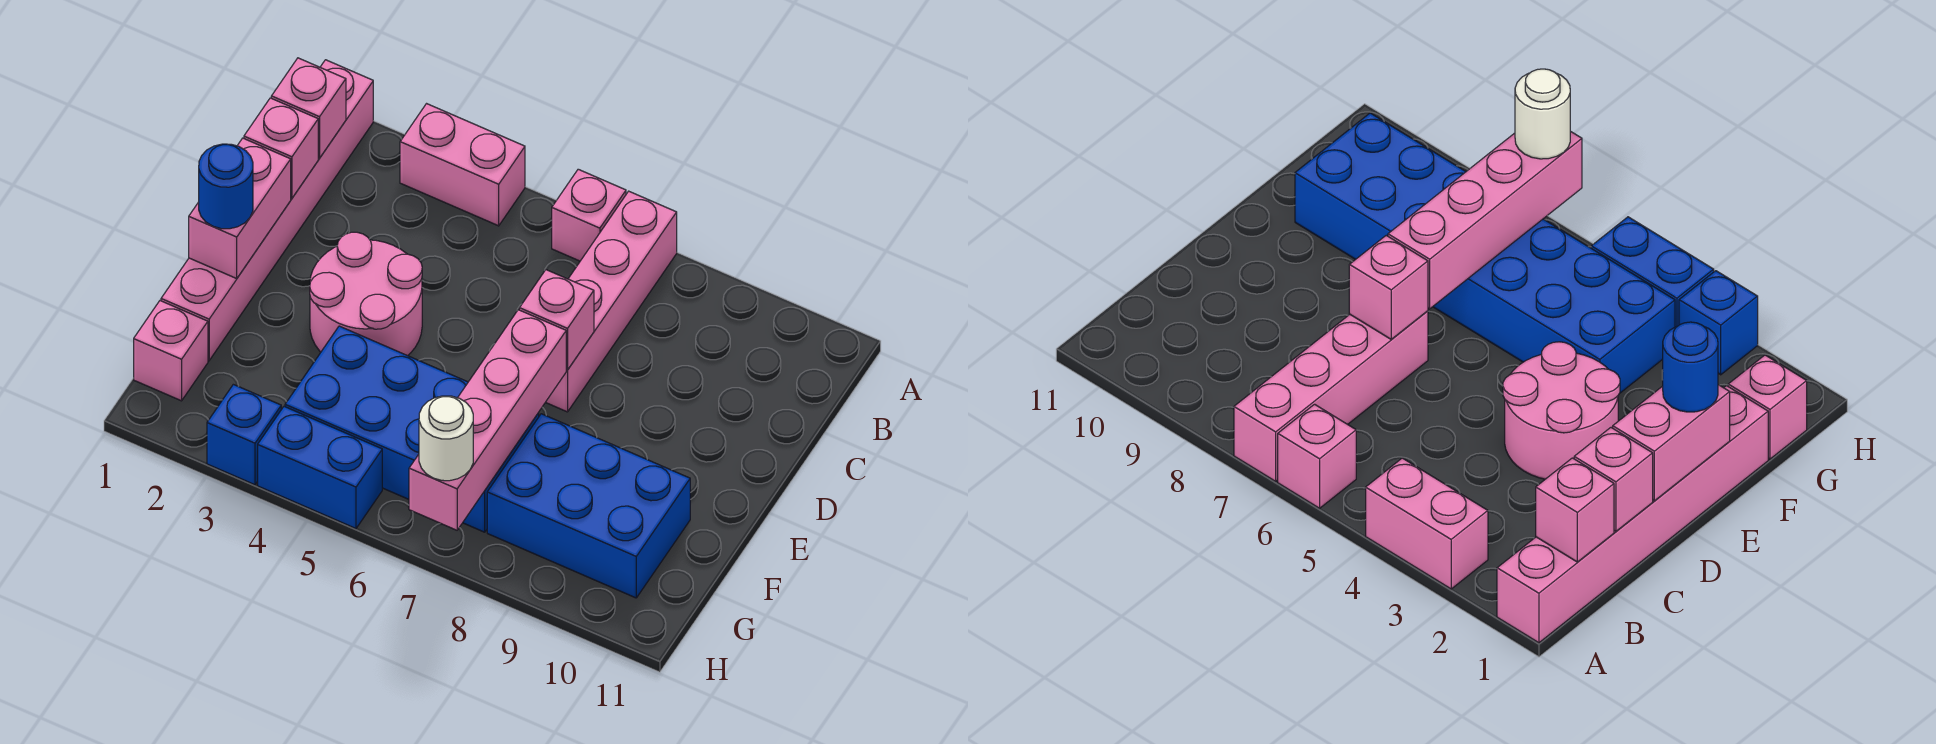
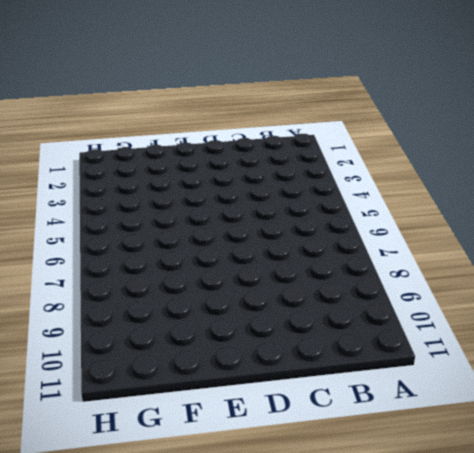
none -> pink 1x6 brick [161,60,373,361]
none -> pink 1x2 brick [400,104,525,226]
none -> pink 1x1 brick [552,169,626,261]

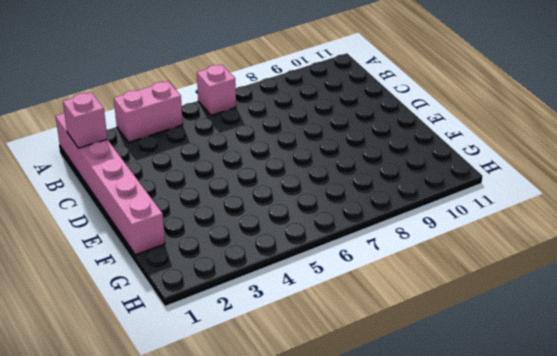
none -> pink 1x4 brick [545,191,677,412]
none -> pink 2x2 round brick [310,232,422,356]
none -> blue 2x4 brick [285,326,539,532]

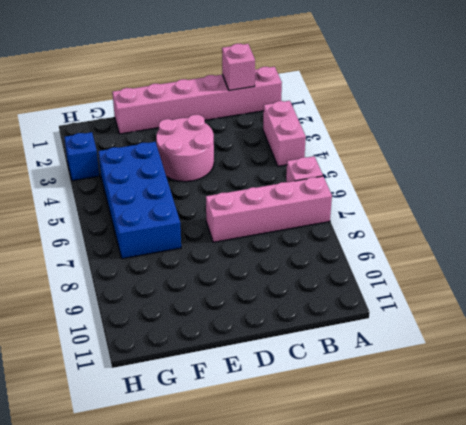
none -> blue 2x3 brick [487,414,690,598]
none -> pink 1x1 brick [134,301,208,401]
none -> blue 1x2 brick [258,407,382,528]

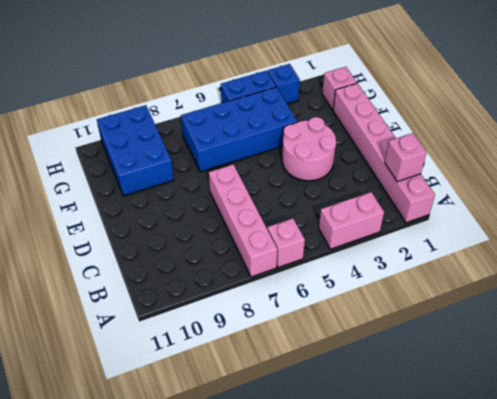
blue 2x3 brick [97,105,174,196] -> blue 2x3 brick turned to [487,414,690,598]
none -> pink 1x1 brick [244,98,318,198]
none -> pink 1x2 brick [189,138,291,278]
none -> pink 1x1 brick [519,270,594,370]

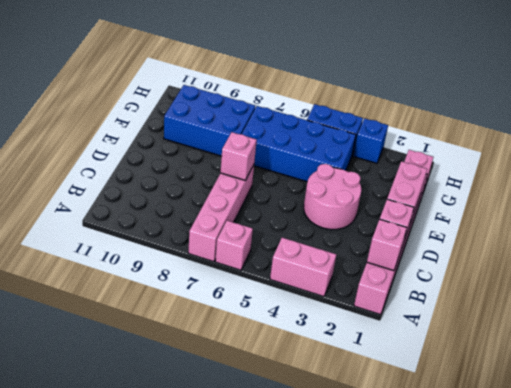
none -> pink 1x4 brick [409,310,566,530]
none -> blue 1x1 round brick [199,144,253,229]
none -> white 1x1 round brick [419,396,473,481]

